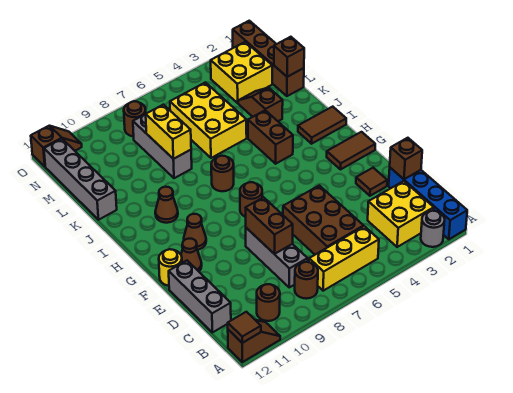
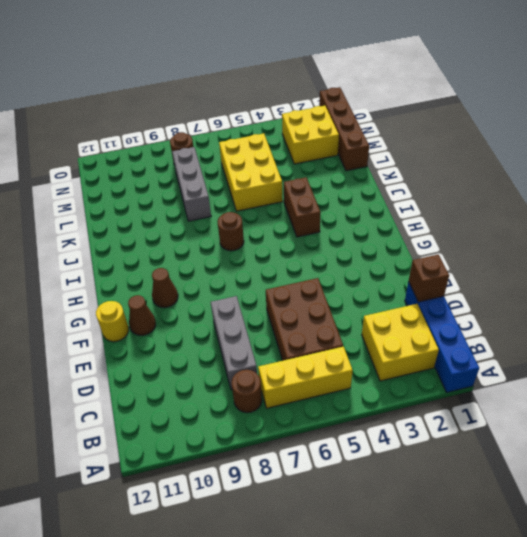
none -> grey 1x1 round brick [421,211,445,247]
none -> brown 1x2 slope [228,320,280,362]
none -> brown 1x1 round brick [257,284,280,321]
none -> grey 1x3 brick [169,261,231,332]

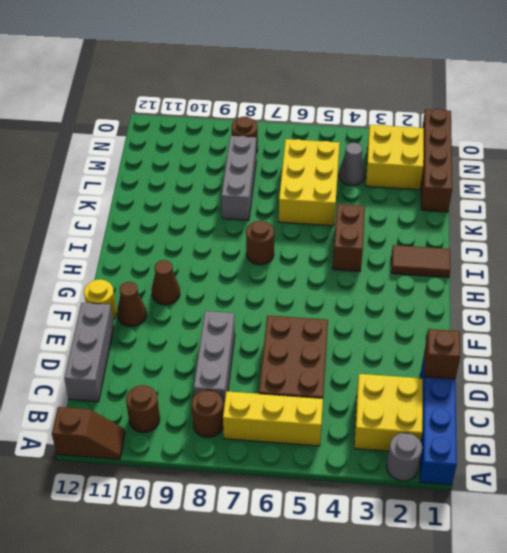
grey 1x1 cone [339,143,365,185] -> none
none -> brown 1x1 tile [356,168,387,196]
none -> brown 1x2 tile [327,132,375,169]
none -> brown 1x1 round brick [240,182,263,217]
none -> brown 1x1 cone [155,187,178,223]

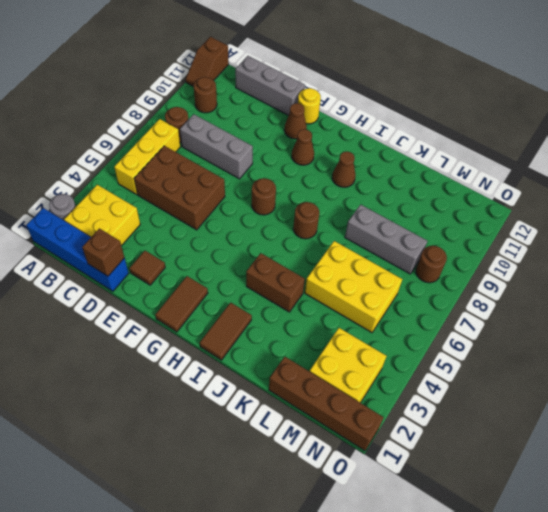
none -> brown 1x2 slope [238,88,283,121]
none -> grey 1x4 brick [44,139,117,220]
none -> brown 1x2 slope [31,126,82,167]
none -> brown 1x1 tile [228,312,261,343]

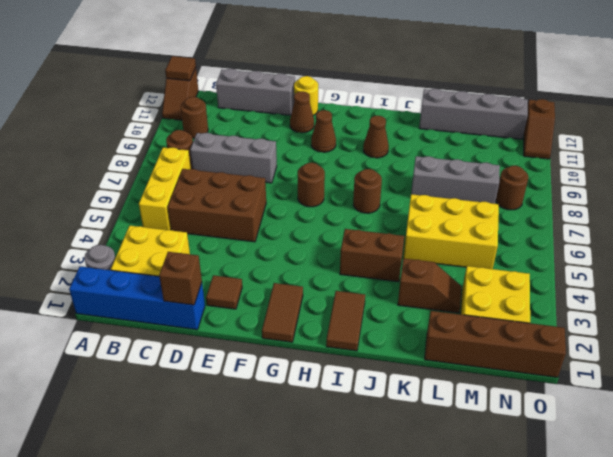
none -> brown 1x2 brick [246,197,293,254]
none -> yellow 1x2 brick [145,105,191,159]
none -> brown 1x1 brick [274,37,304,77]

